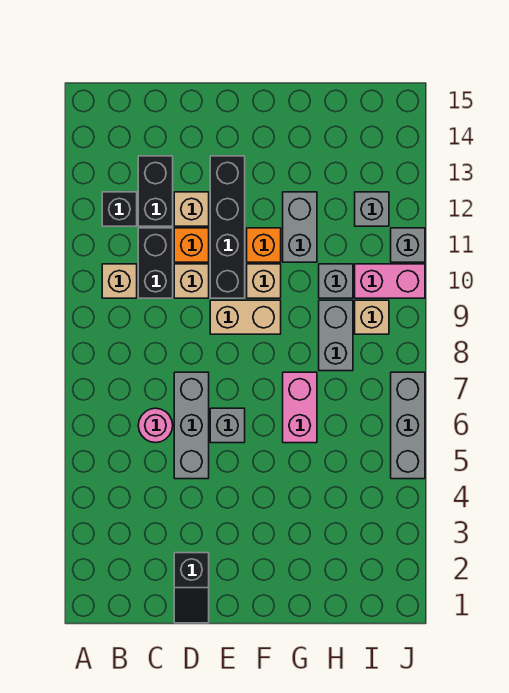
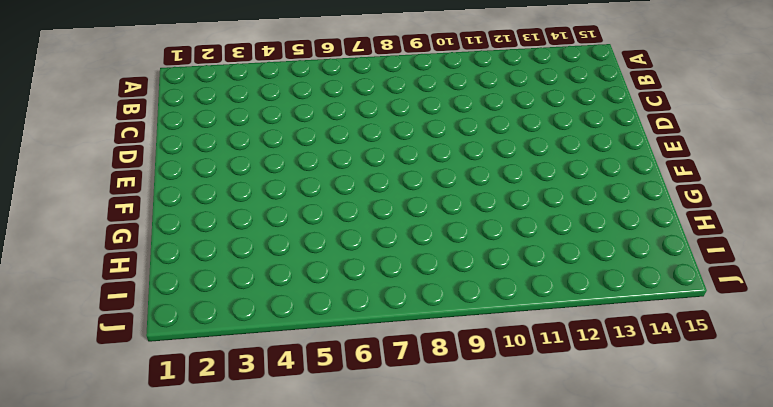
none -> tan 1x1 brick [102,264,137,298]
none -> black 1x1 brick [102,192,137,226]
none -> pink 1x1 round brick [138,408,173,443]

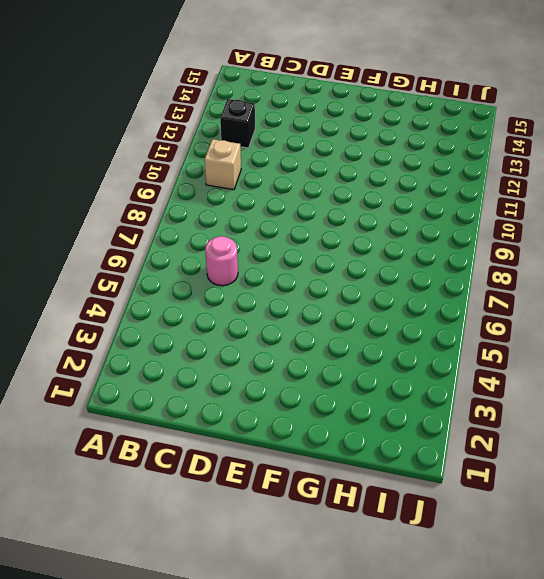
none -> black 1x2 brick [138,228,173,298]
none -> black 1x2 brick [138,156,173,226]
none -> black 1x2 slope [174,553,209,623]

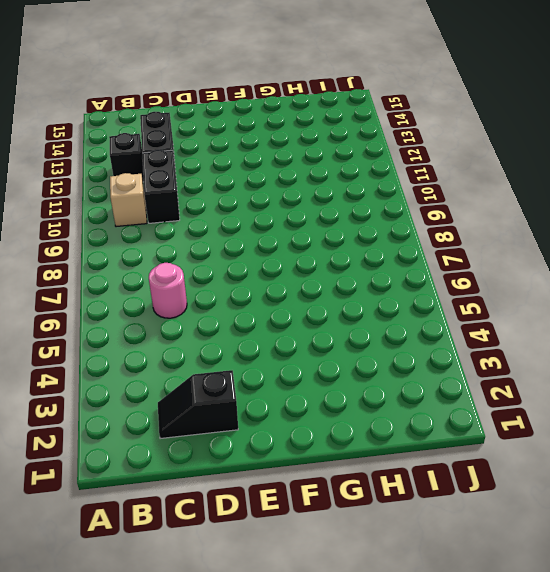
black 1x2 slope [158,370,238,439] -> black 1x2 slope turned to [174,553,209,623]
none -> grey 1x3 brick [174,372,209,479]
none -> tan 1x1 brick [174,264,209,298]
none -> orange 1x1 brick [174,228,209,262]

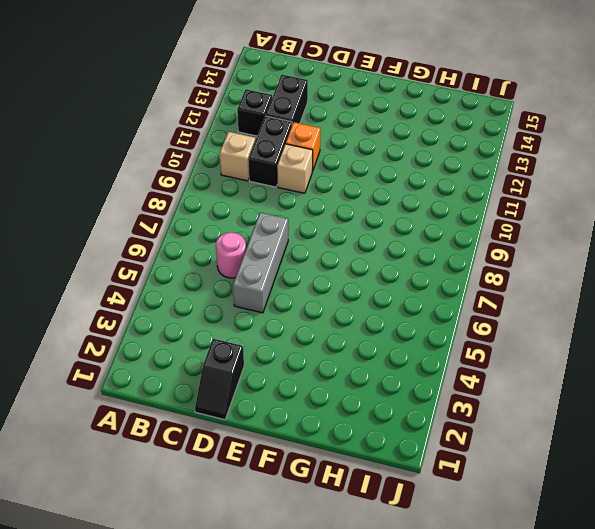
none -> tan 1x1 brick [174,192,209,226]
none -> grey 1x1 brick [210,408,245,443]
none -> tan 1x2 brick [210,300,281,334]

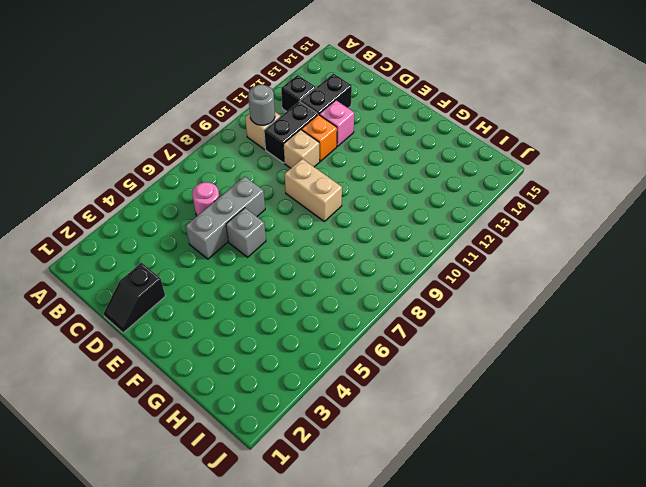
grey 1x1 round brick [248,84,275,125] -> none
pink 1x1 brick [319,100,354,146] -> tan 1x1 brick [174,192,209,226]
none -> black 1x4 brick [210,156,245,298]
none -> tan 1x1 brick [247,264,281,298]
none -> orange 1x1 brick [247,228,281,262]

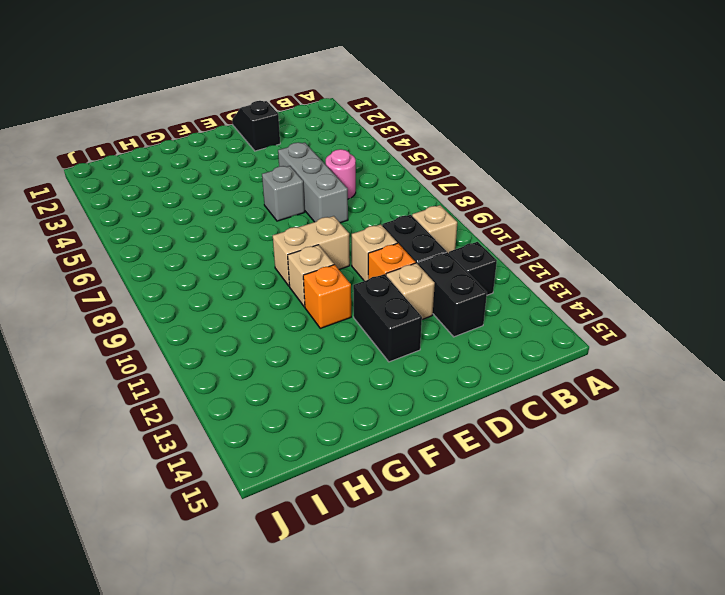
black 1x2 brick [353,274,422,362] -> black 1x4 brick [210,156,245,298]
none -> pink 1x2 brick [283,372,317,443]
none -> grey 1x2 brick [283,192,317,262]
none -> grey 1x2 brick [319,300,353,371]

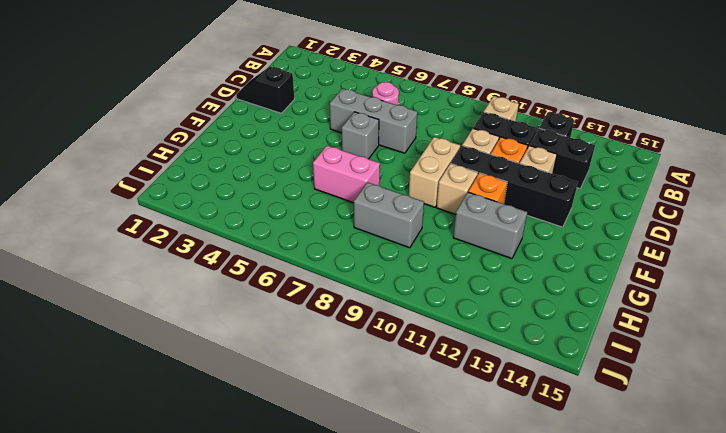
none -> grey 1x1 brick [319,264,353,298]
none -> tan 1x1 brick [355,300,389,334]
none -> pink 1x2 brick [355,264,425,298]

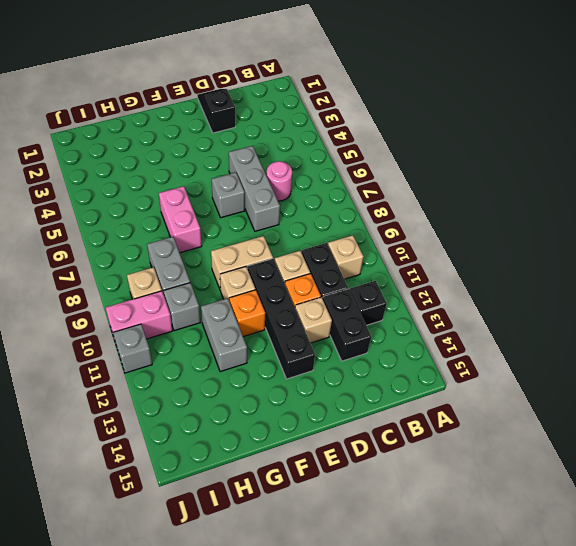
none -> grey 1x1 brick [355,192,389,226]
none -> grey 1x3 brick [391,372,425,479]

